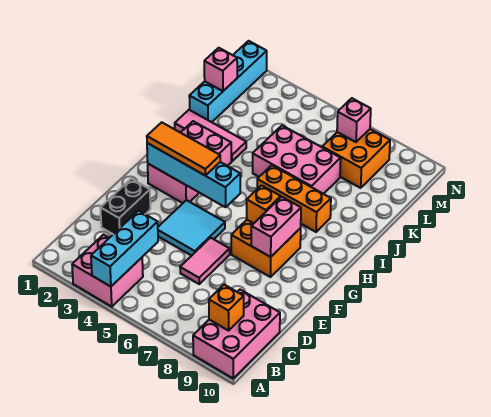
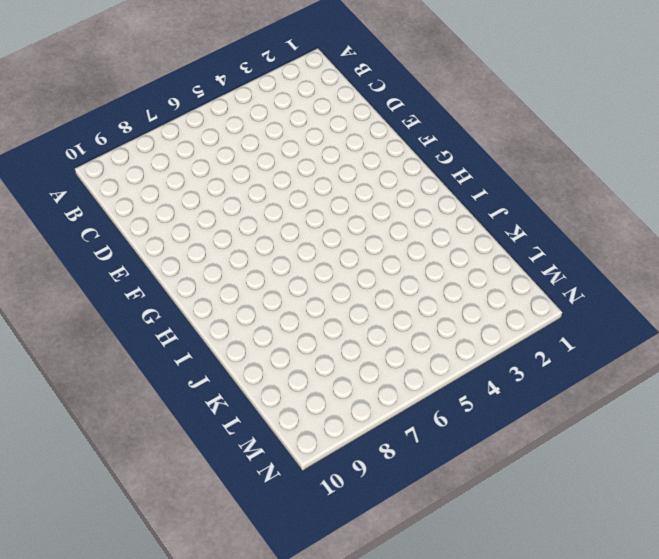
none -> pink 2x2 brick [72,235,143,307]
none -> pink 2x3 brick [193,290,280,378]
none -> black 1x2 brick [101,179,150,234]

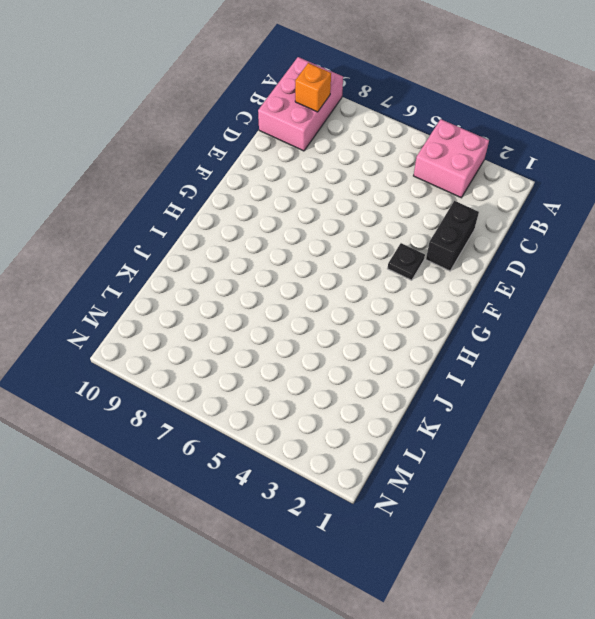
black 1x1 plate [387,243,425,280] -> none
none -> pink 1x2 tile [180,238,230,284]
none -> cyan 2x2 tile [158,200,225,256]
none -> orange 2x2 brick [231,220,301,277]

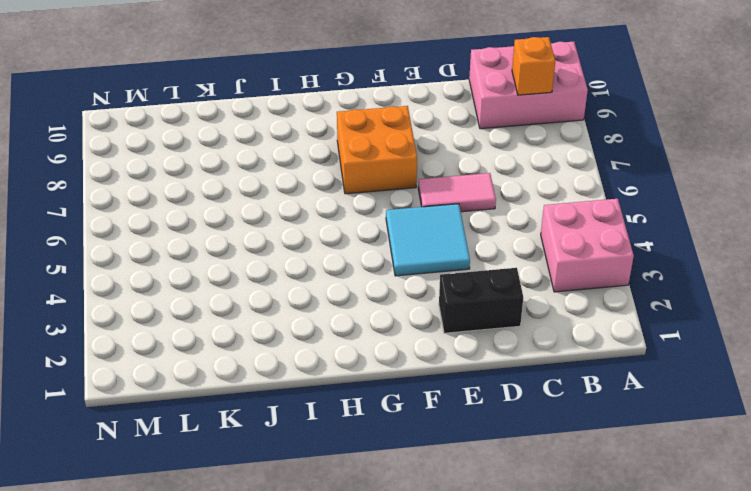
none -> pink 2x3 brick [148,121,231,203]
none -> orange 1x3 brick [257,165,331,232]
none -> pink 1x3 tile [175,110,246,161]

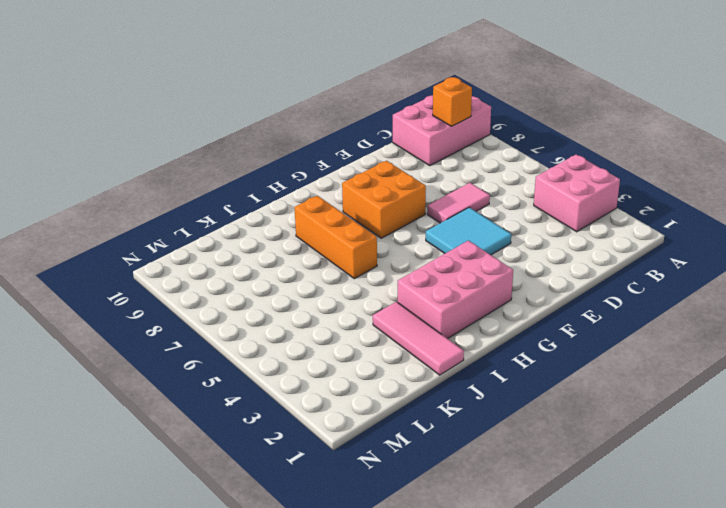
none -> black 1x2 brick [101,179,150,234]
none -> pink 2x3 brick [253,126,341,194]
none -> cyan 1x4 brick [189,41,267,122]

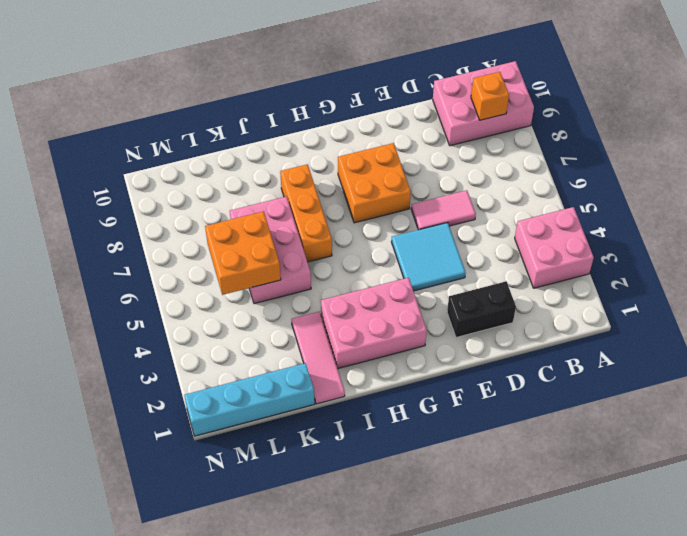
orange 2x2 brick [205,211,281,295] -> orange 2x2 brick moved to [322,129,390,188]
none -> cyan 1x3 brick [91,211,158,287]
none -> pink 1x2 brick [251,197,301,257]
none -> cyan 1x4 brick [147,143,240,207]

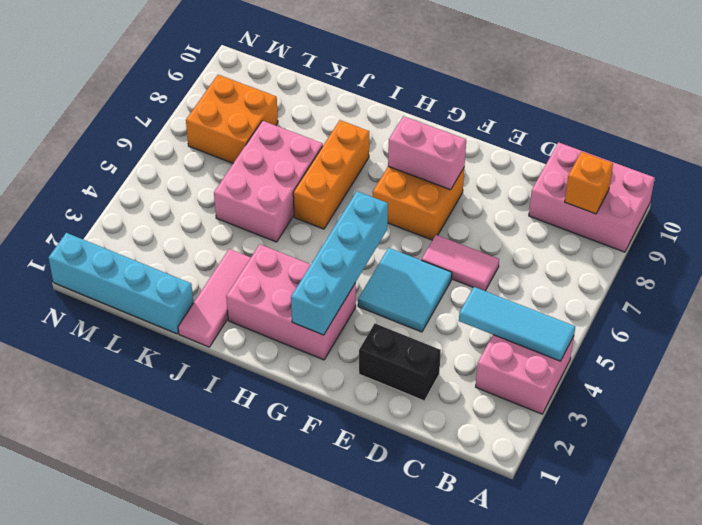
cyan 1x3 tile [459,287,575,361] -> cyan 1x3 brick [91,211,158,287]
none -> orange 1x1 brick [247,185,281,223]
none -> pink 1x1 brick [204,48,237,91]
none -> pink 1x1 brick [337,98,371,142]

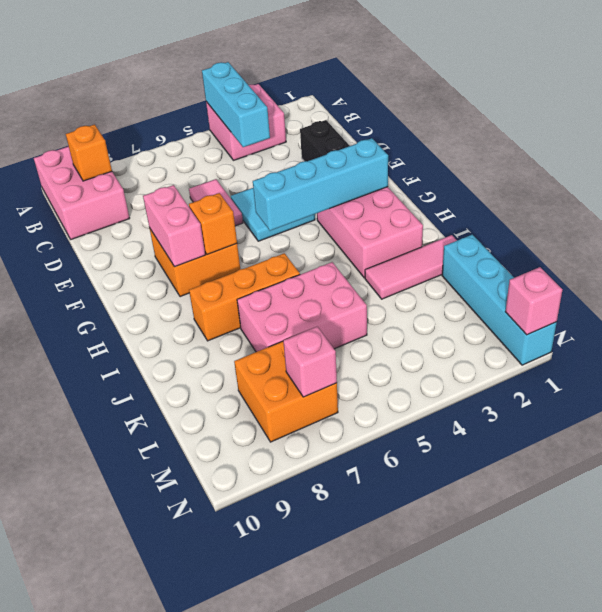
pink 1x1 brick [505,267,562,335] -> pink 1x1 brick moved to [204,48,237,91]
none -> orange 1x3 tile [147,122,220,176]

